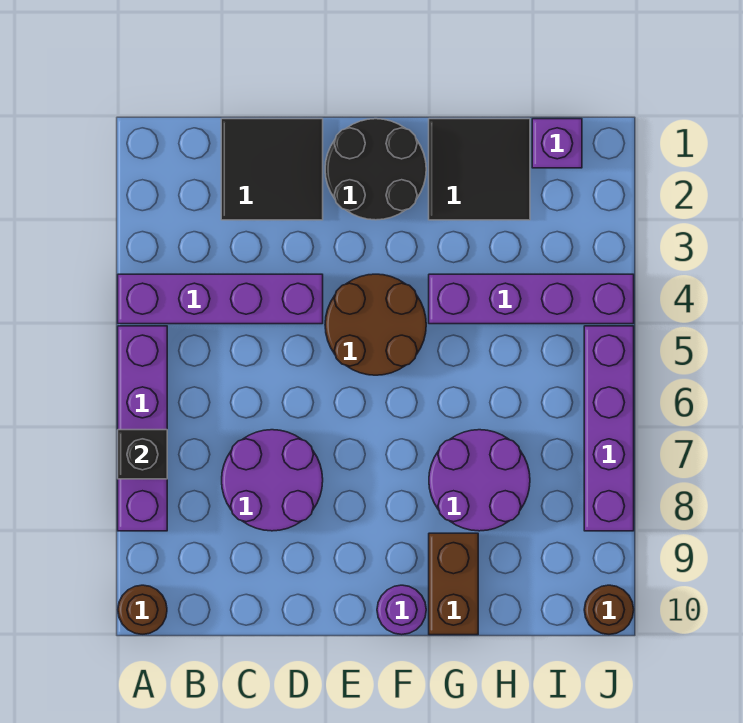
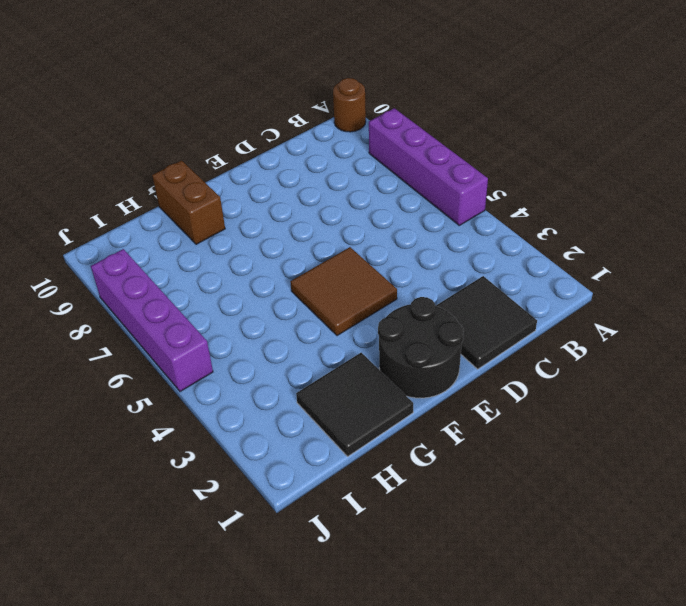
brown 2x2 tile [290,247,397,336] -> brown 2x2 round brick [325,274,426,375]
none -> purple 1x4 brick [118,274,323,324]
none -> purple 2x2 round brick [222,430,323,531]
none -> purple 1x1 round brick [377,585,426,635]

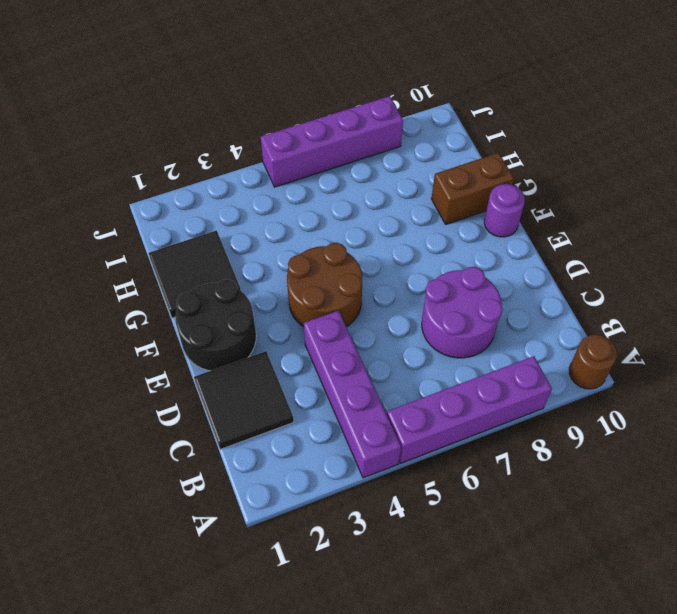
none -> purple 1x4 brick [429,274,634,324]
none -> purple 2x2 round brick [429,430,530,531]
none -> purple 1x1 brick [532,119,582,168]

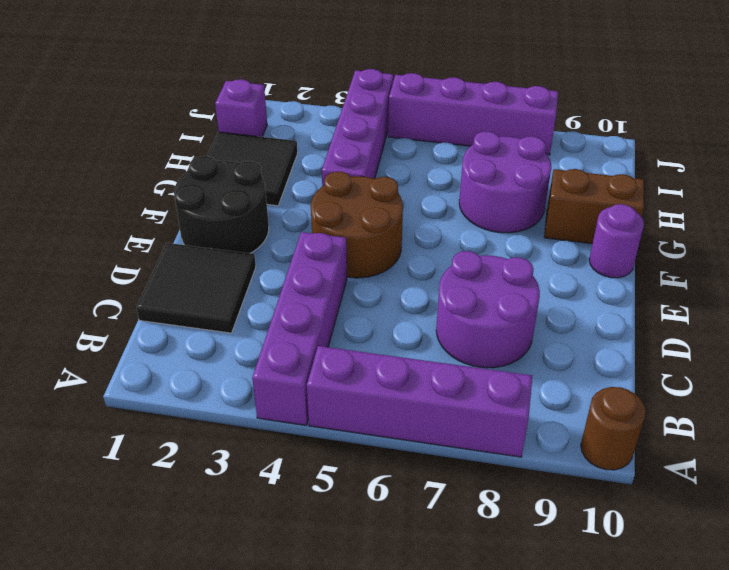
none -> brown 1x1 round brick [584,585,634,634]
none -> black 1x1 brick [118,430,167,479]

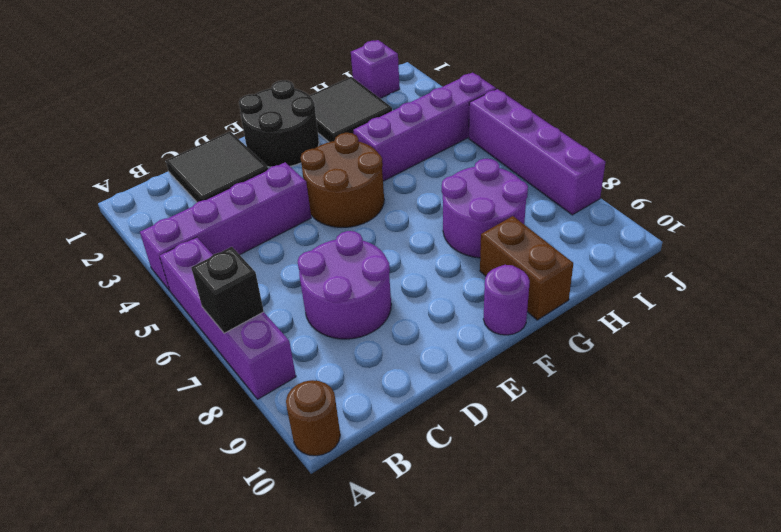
none -> brown 1x1 round brick [584,585,634,634]

